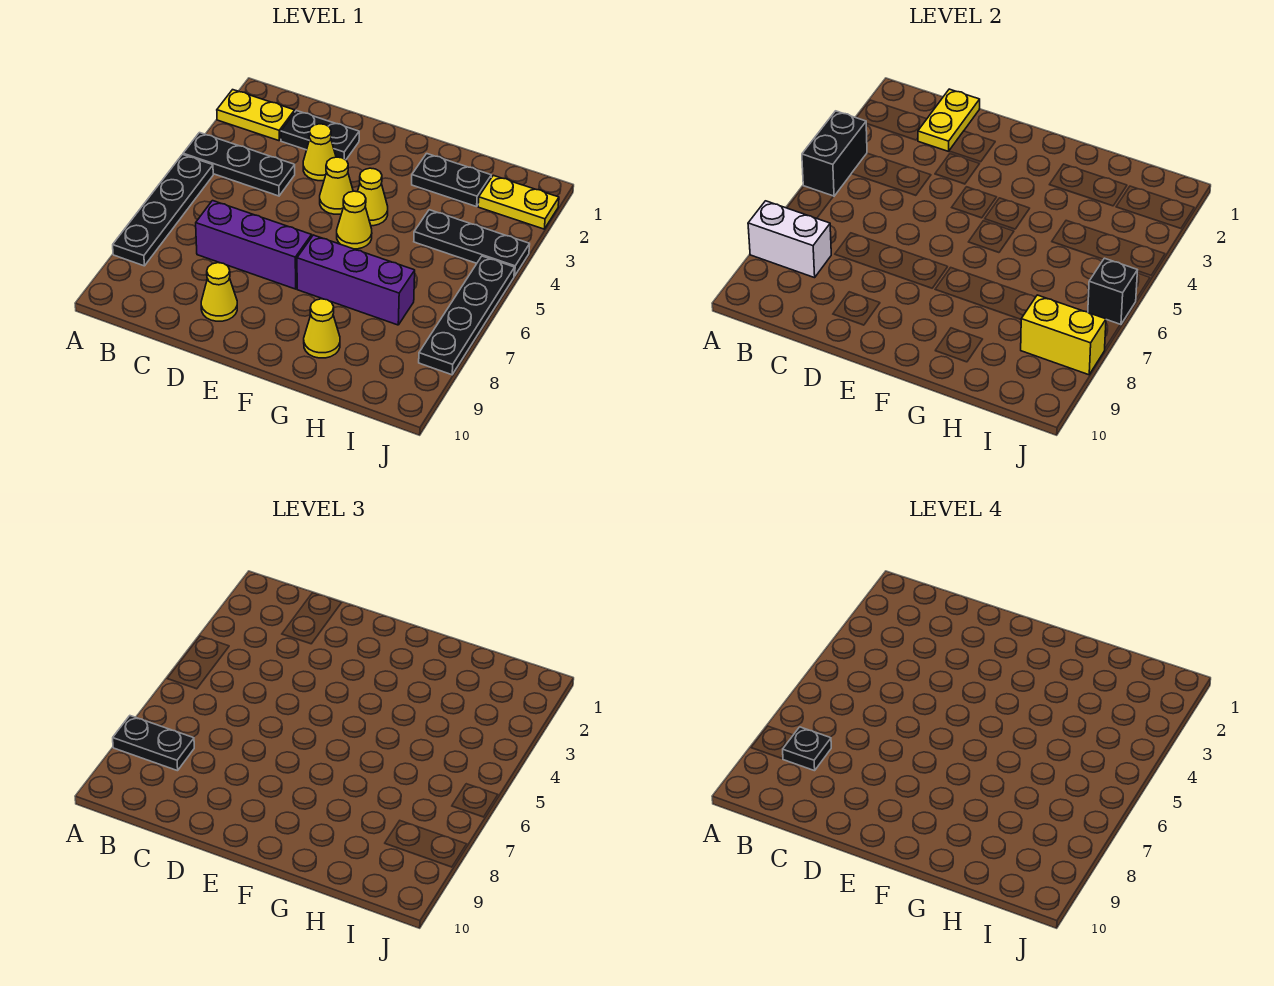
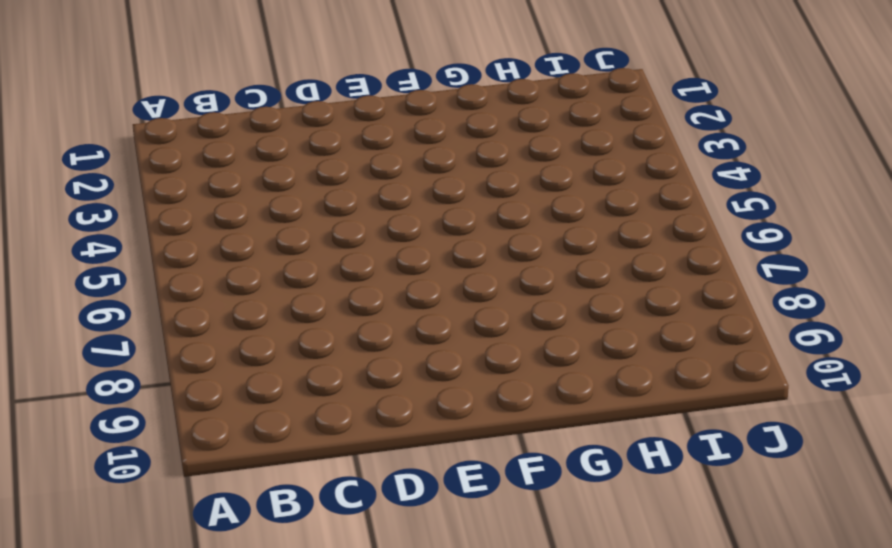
none -> yellow 1x2 plate [217,90,295,141]
none -> black 1x3 plate [183,133,295,196]
none -> black 1x4 plate [113,155,213,266]

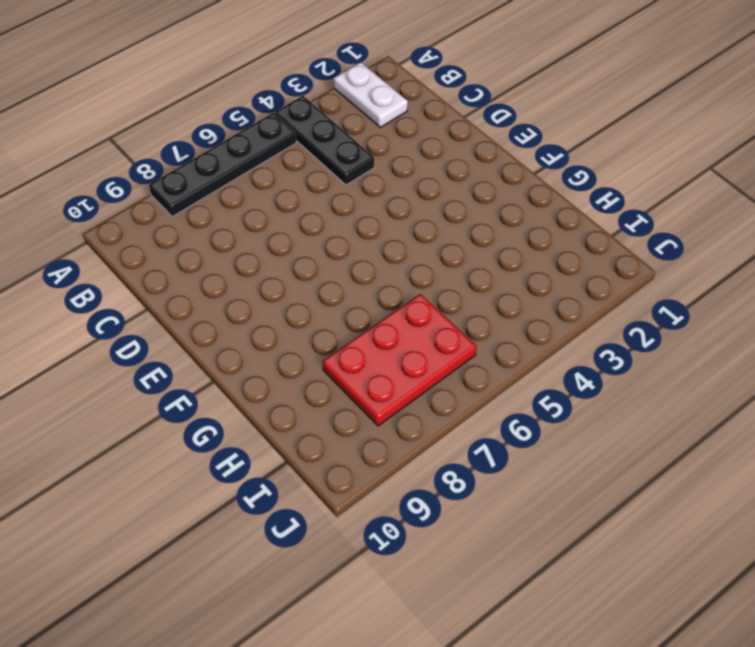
white 1x2 plate [334,62,408,127] -> yellow 1x2 plate [217,90,295,141]
red 2x3 plate [322,294,477,426] -> purple 1x3 brick [297,235,415,325]
none -> black 1x2 plate [281,111,359,160]
none -> purple 1x3 brick [196,201,312,289]
none -> yellow 1x1 cone [303,124,336,181]

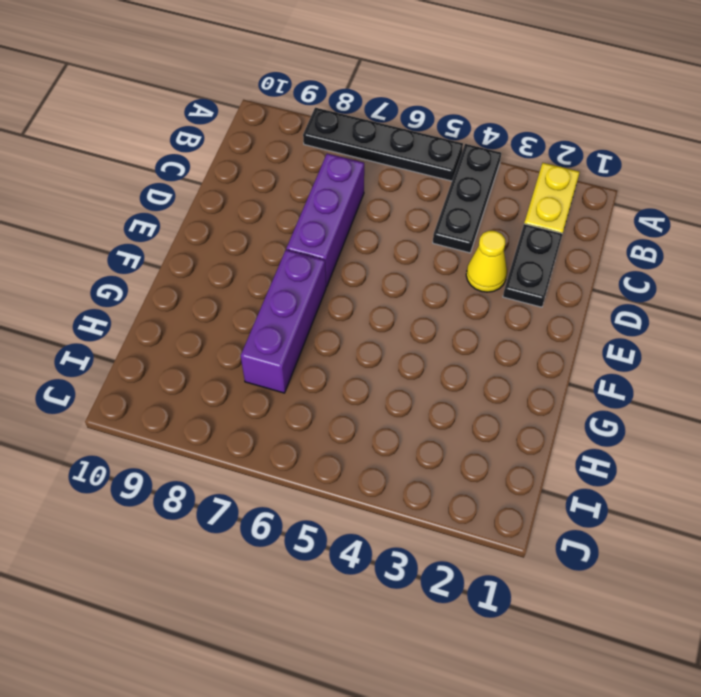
none -> yellow 1x1 cone [201,263,237,321]
none -> yellow 1x1 cone [320,157,353,214]
none -> yellow 1x1 cone [357,168,388,226]

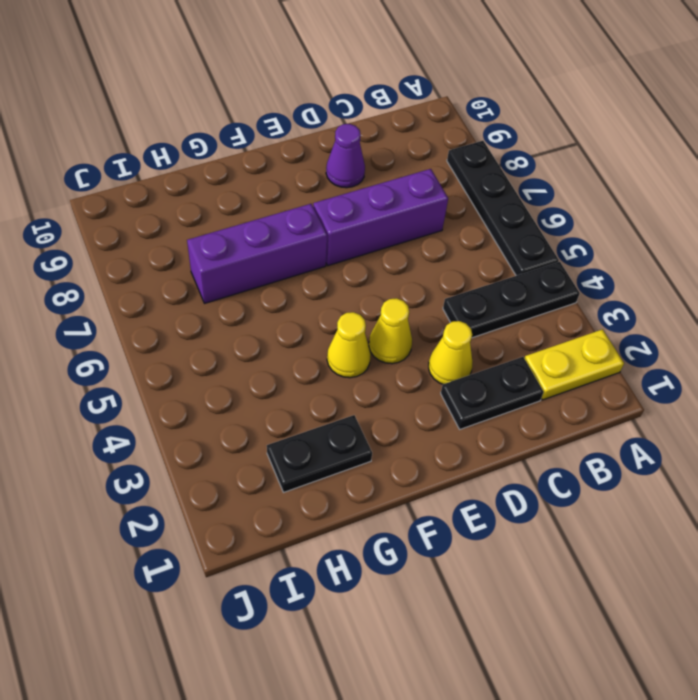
purple 1x1 cone [326,124,365,188] -> yellow 1x1 cone [201,263,237,321]
none -> yellow 1x1 cone [337,191,372,249]
none -> yellow 1x1 cone [304,299,340,358]
none -> black 1x3 plate [414,210,530,276]

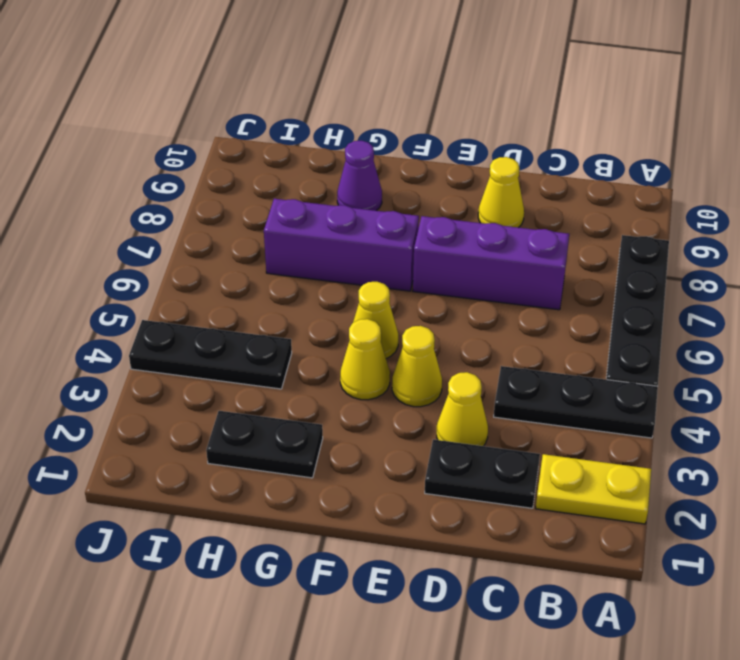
purple 1x1 cone [337,141,382,211] -> yellow 1x1 cone [304,299,340,358]
none -> yellow 1x2 plate [478,175,559,229]
none -> black 1x4 plate [419,256,515,375]
none -> black 1x2 brick [802,111,867,196]

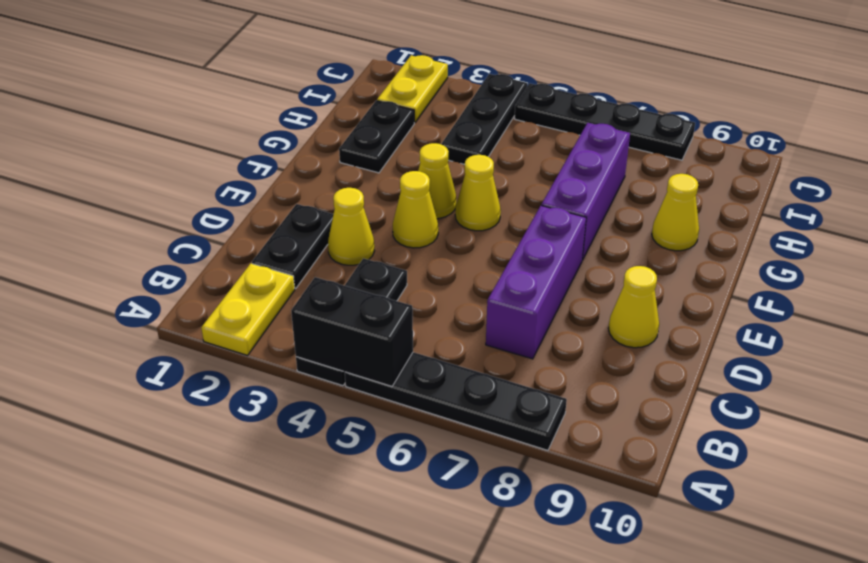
none -> white 1x2 brick [748,201,831,278]
none -> yellow 1x2 plate [918,89,980,151]
none -> yellow 1x2 brick [1021,295,1106,375]

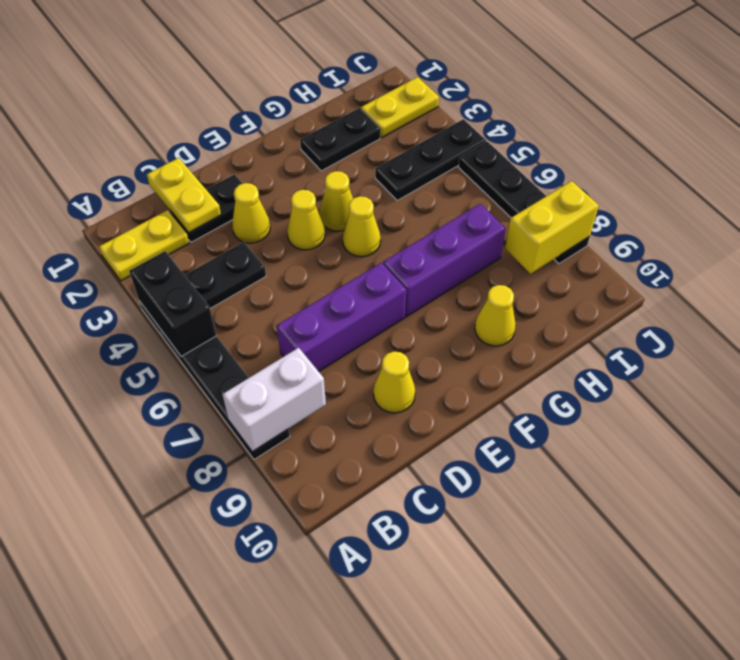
none -> black 1x1 brick [1088,258,1138,325]
none -> black 1x2 plate [113,716,194,771]
none -> black 1x1 plate [783,727,831,771]

